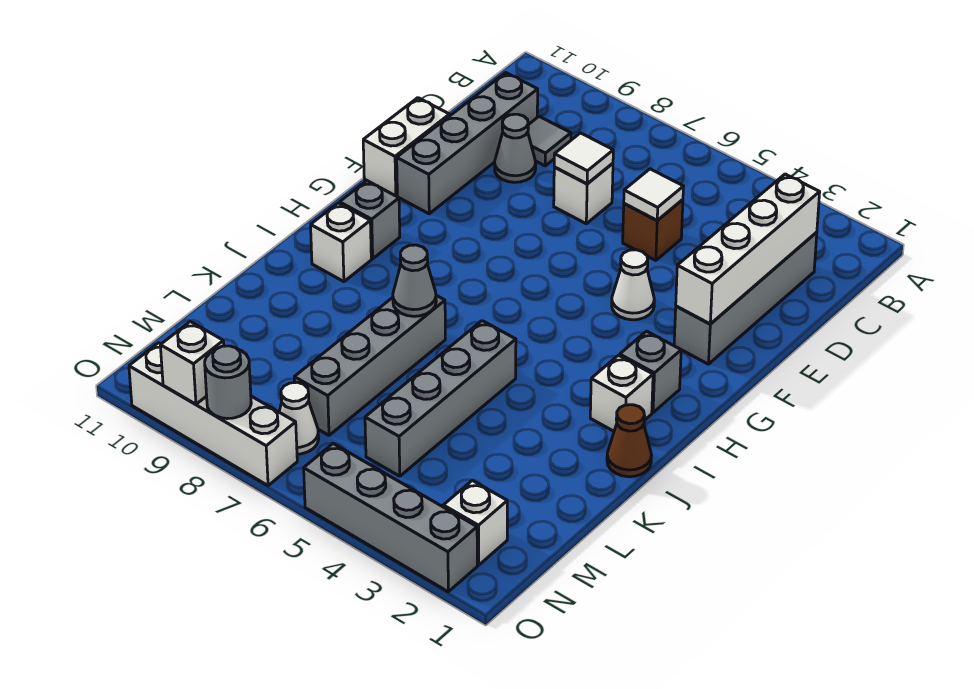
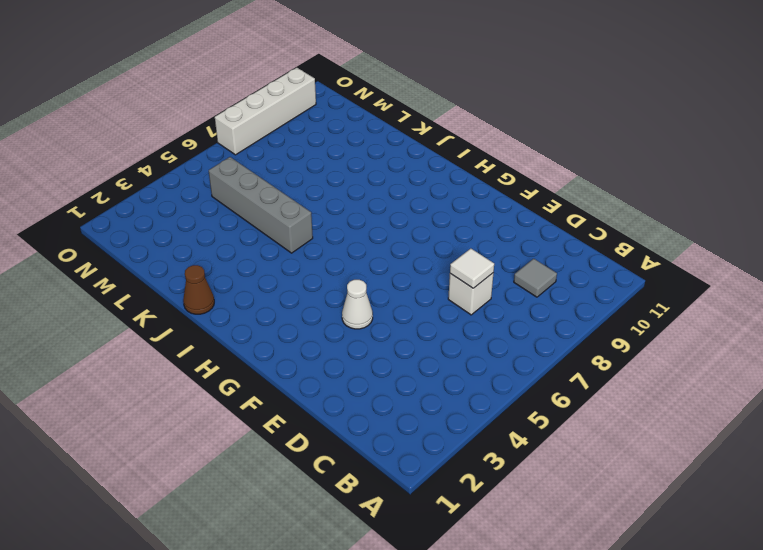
none -> grey 1x4 brick [674,232,817,364]
none -> grey 1x4 brick [397,73,538,214]
none -> brown 1x1 brick [623,200,683,260]

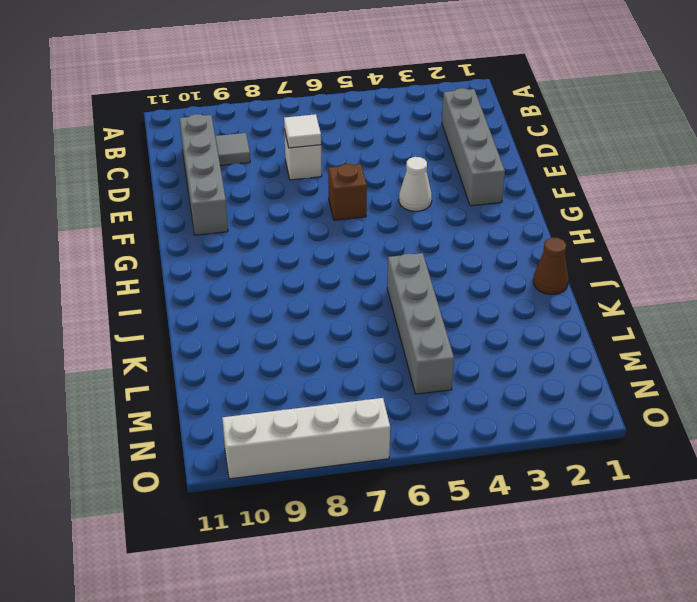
brown 1x1 brick [328,164,367,220] -> brown 1x1 brick moved to [623,200,683,260]
none -> grey 1x1 cone [495,114,536,182]
none -> white 1x2 brick [363,98,450,196]
none -> grey 1x1 brick [620,331,681,413]

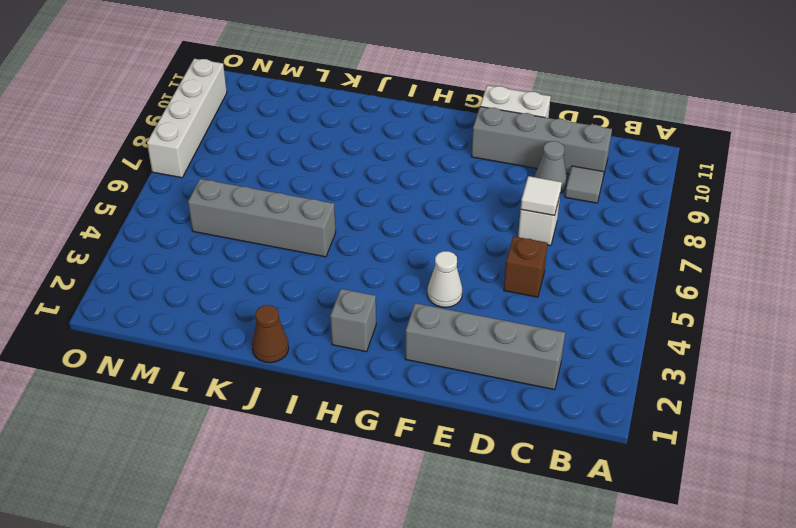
none -> grey 1x1 brick [340,181,400,259]
none -> white 1x1 brick [590,355,653,431]
none -> white 1x1 brick [311,203,371,282]

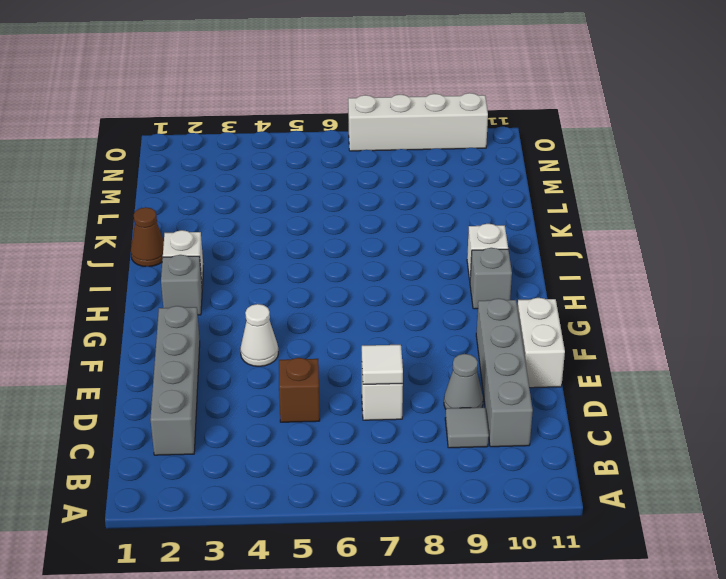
none -> grey 1x4 brick [365,321,516,476]
none -> grey 1x4 brick [294,295,445,435]
none -> white 1x1 brick [443,480,507,565]

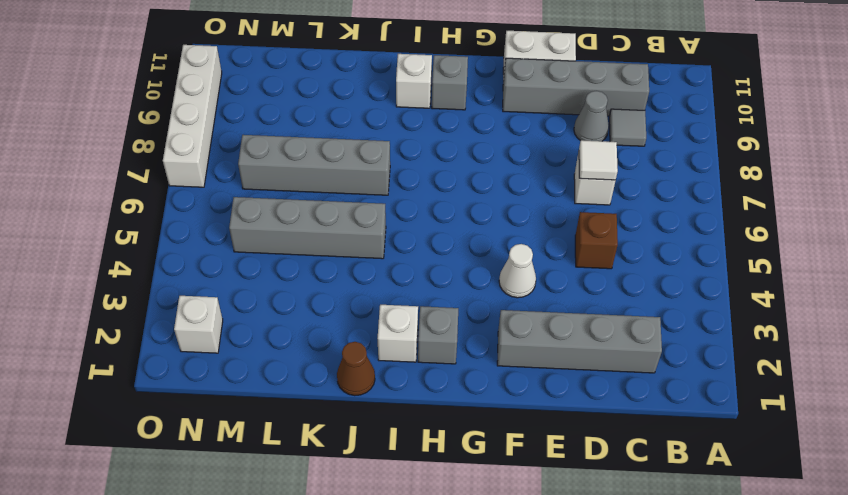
none -> white 1x1 cone [279,382,319,454]
none -> grey 1x4 brick [304,444,477,592]
none -> white 1x4 brick [676,174,820,324]

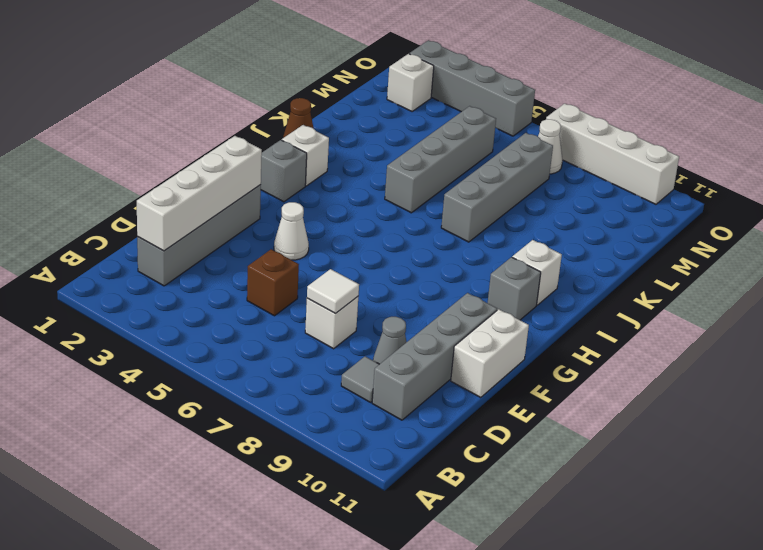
none -> white 1x1 tile [624,169,684,220]
none -> grey 1x1 cone [393,245,436,316]
none -> grey 1x1 round brick [205,346,251,419]

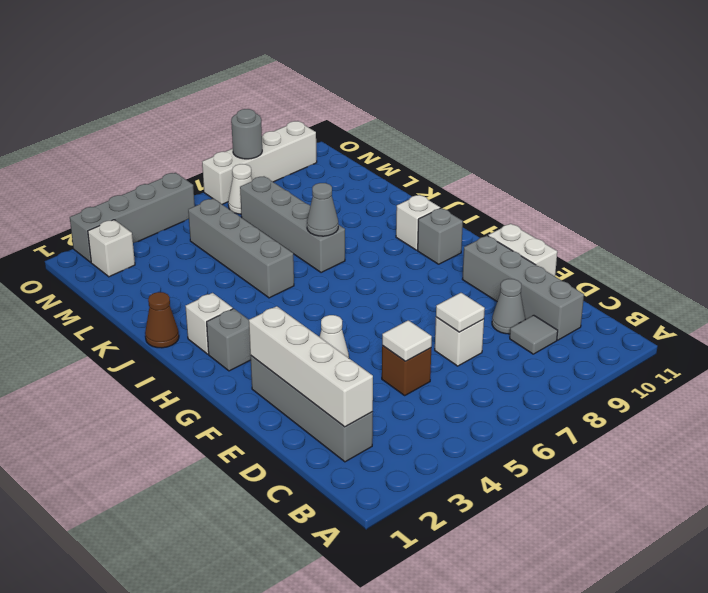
none -> white 1x1 brick [160,322,224,404]

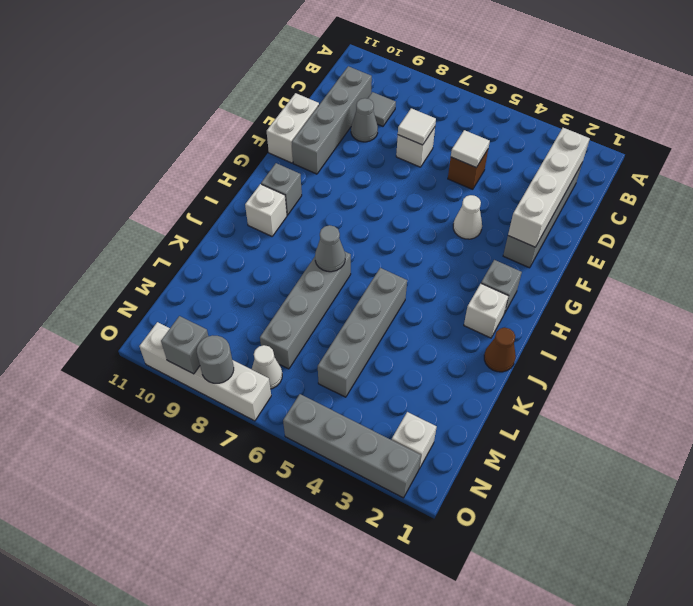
grey 1x1 brick [161,316,208,374] -> white 1x1 brick [160,322,224,404]

